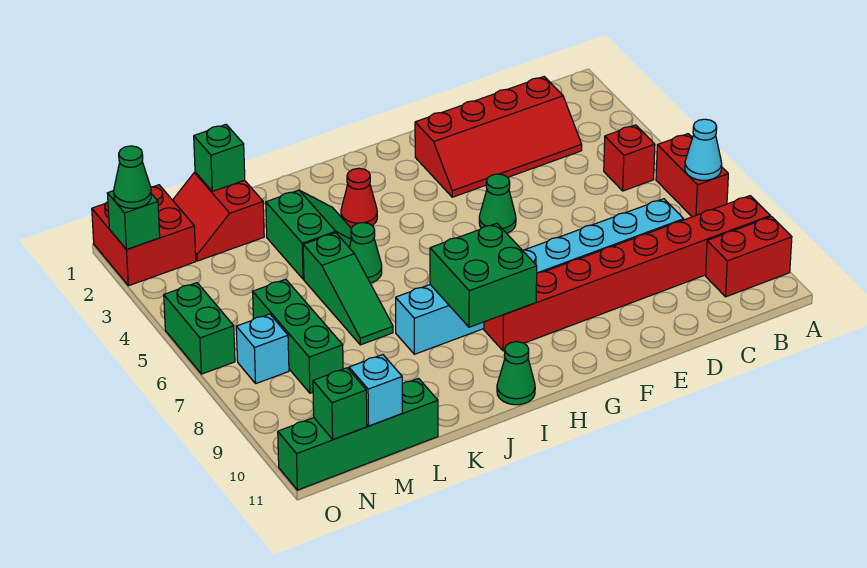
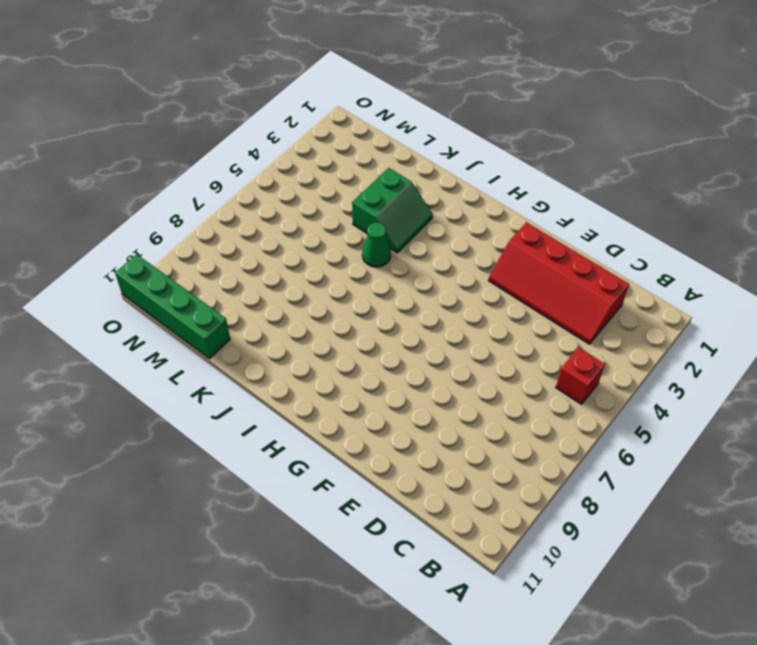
none -> red 1x2 brick [656,134,728,217]
none -> red 1x8 brick [484,196,770,351]
none -> red 1x2 brick [706,217,792,297]

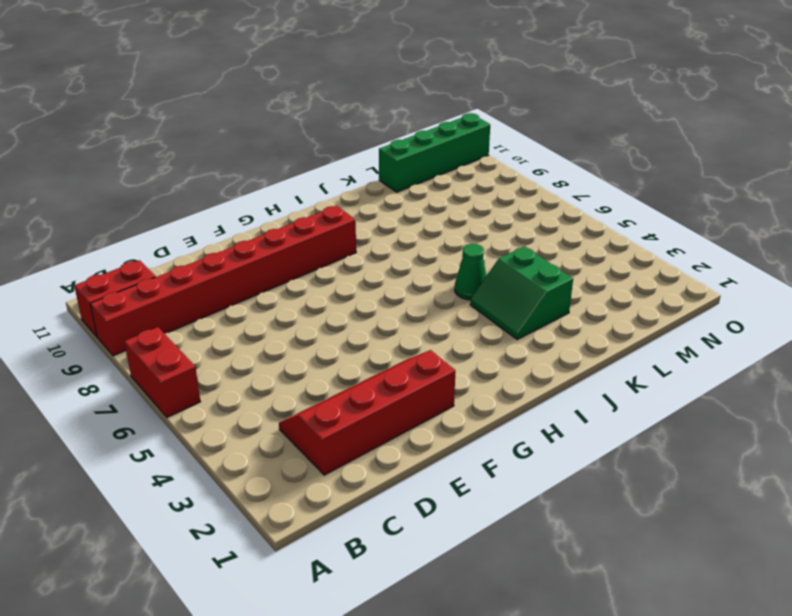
none -> red 1x1 brick [604,125,655,191]
none -> cyan 1x8 brick [396,199,684,354]
none -> green 1x1 cone [479,174,516,233]

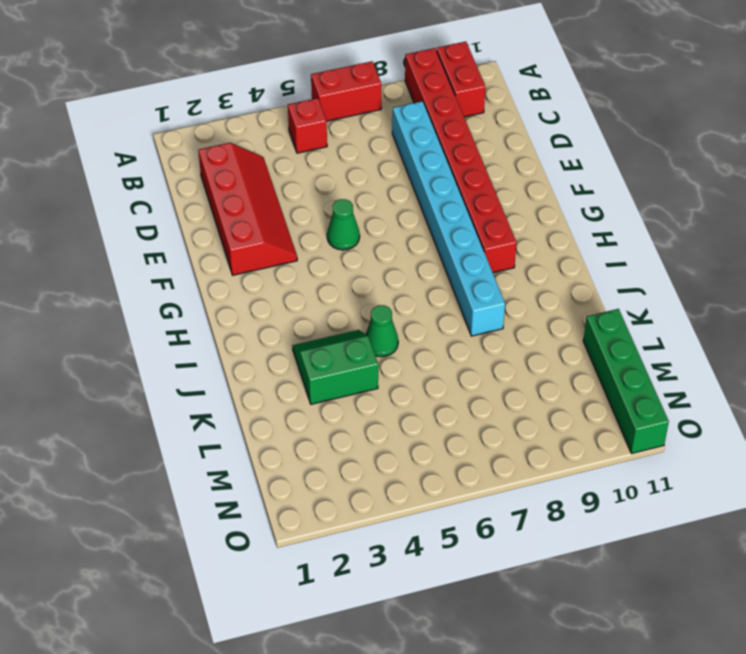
none -> red 1x1 cone [341,168,377,228]
none -> green 1x1 cone [497,342,535,405]
none -> green 1x3 slope [303,233,393,345]

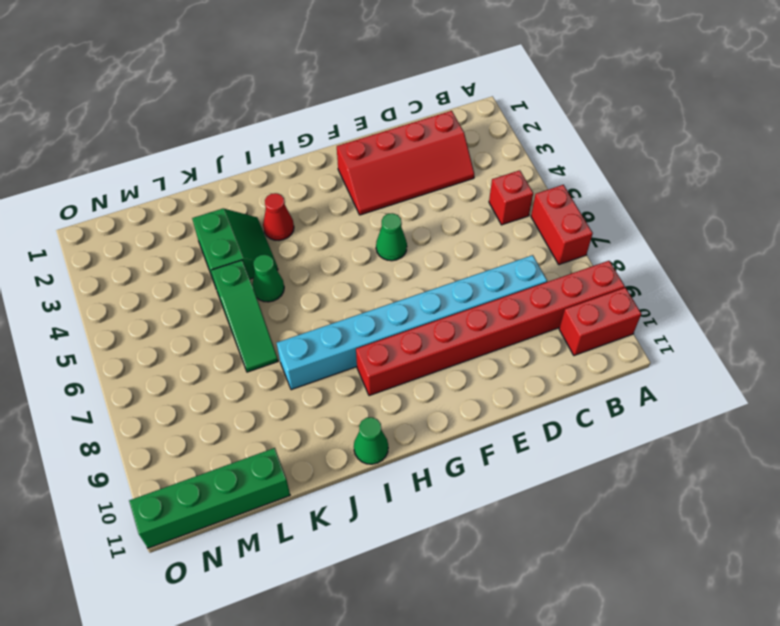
none -> red 2x2 slope [173,172,264,261]
none -> green 1x3 brick [253,279,343,393]
none -> red 2x2 brick [92,185,196,286]

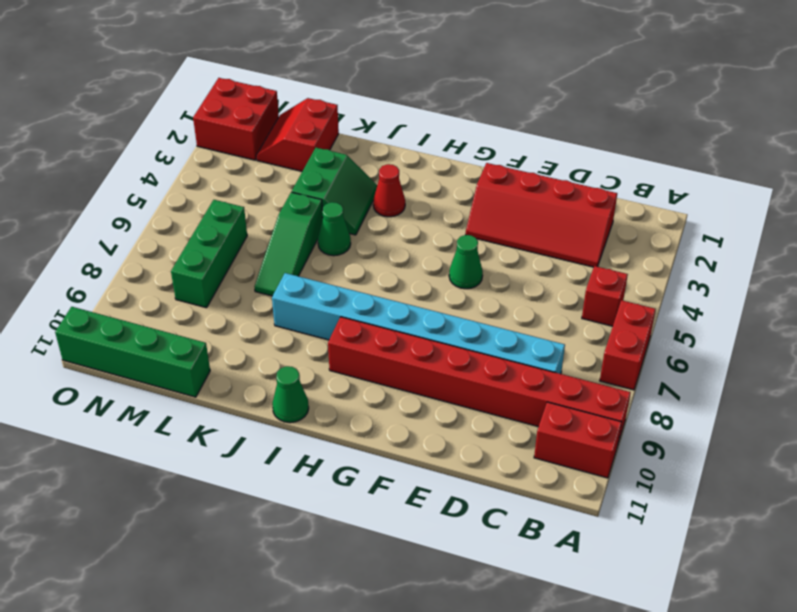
none -> cyan 1x1 brick [236,314,289,383]
none -> green 1x2 brick [164,283,235,374]
none -> cyan 1x1 cone [685,119,722,180]

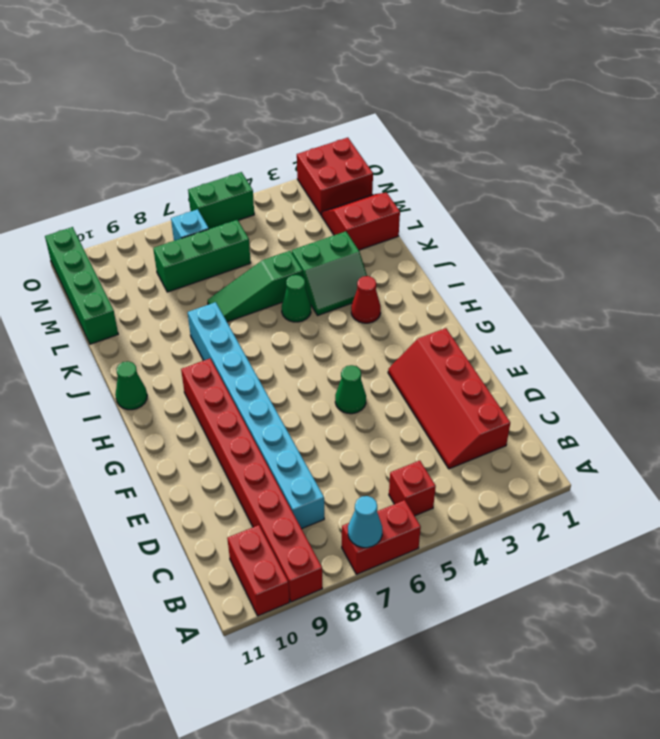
none -> green 2x2 brick [430,223,537,327]
none -> green 1x1 brick [194,125,245,191]
none -> cyan 1x1 brick [349,355,402,426]

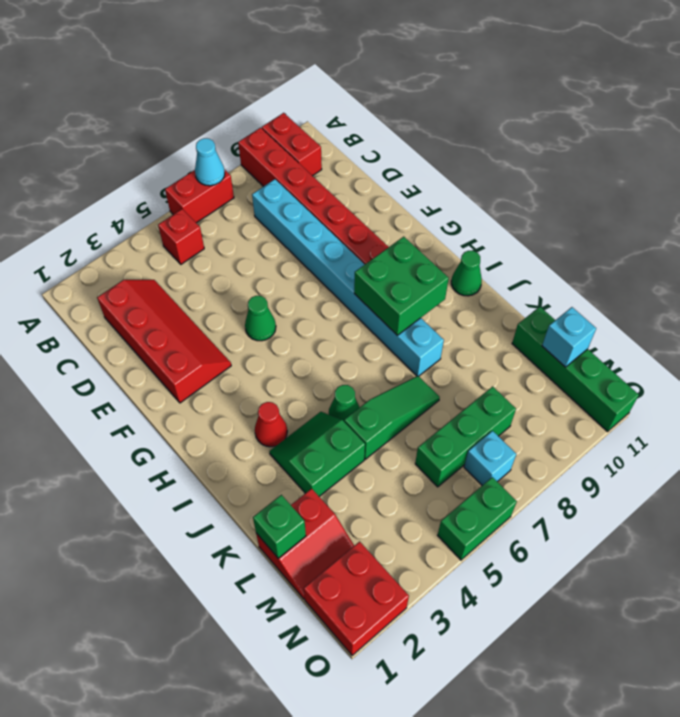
none -> green 1x1 brick [313,368,367,440]
none -> green 1x1 brick [107,191,160,250]
none -> green 1x1 cone [114,146,151,208]

